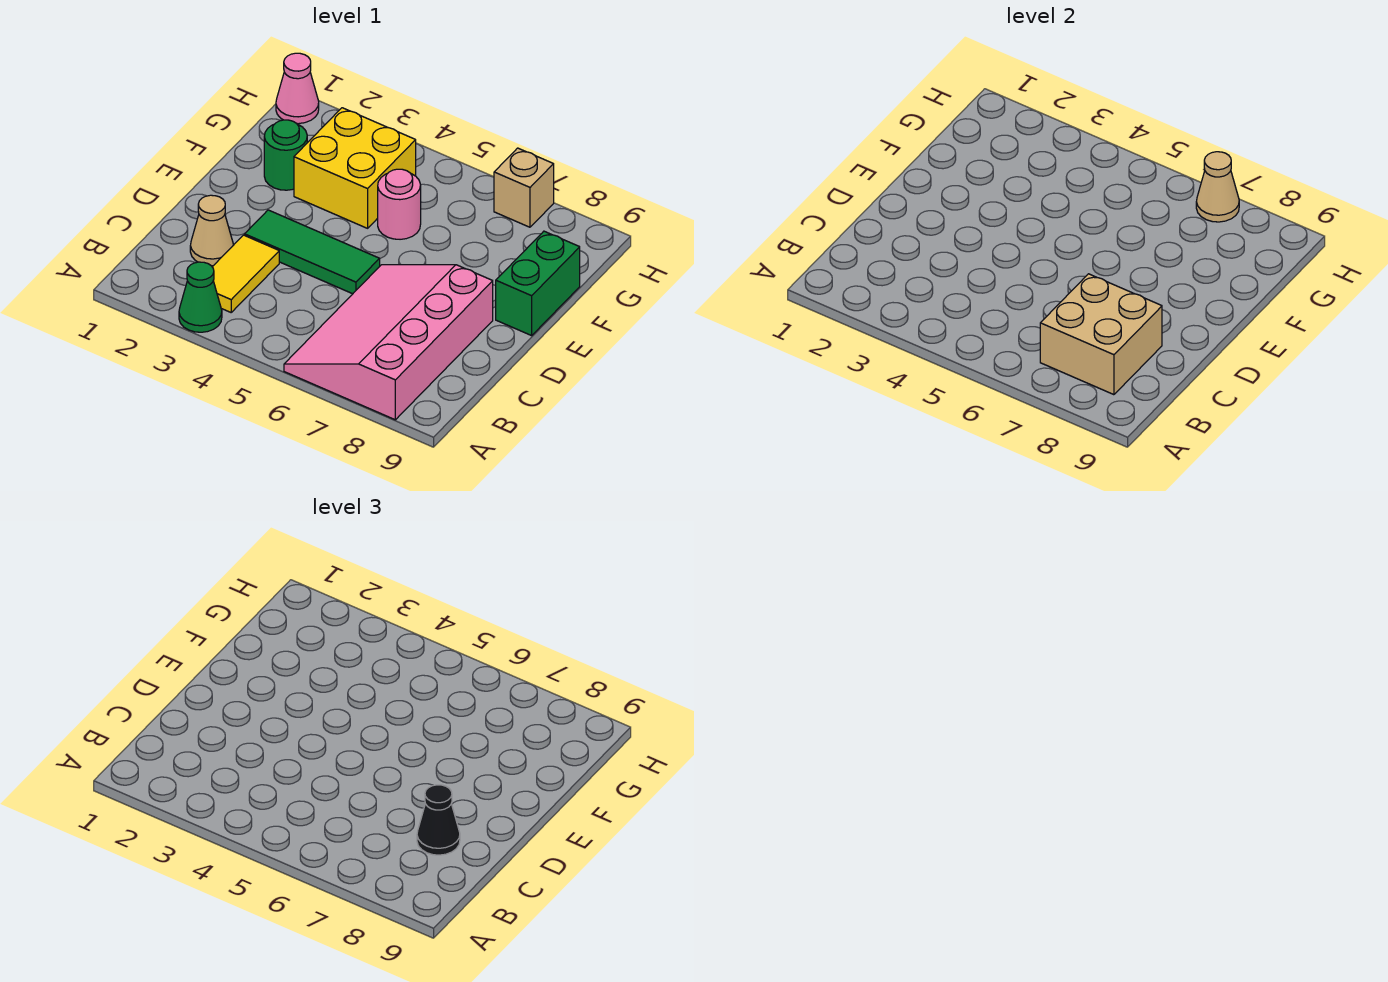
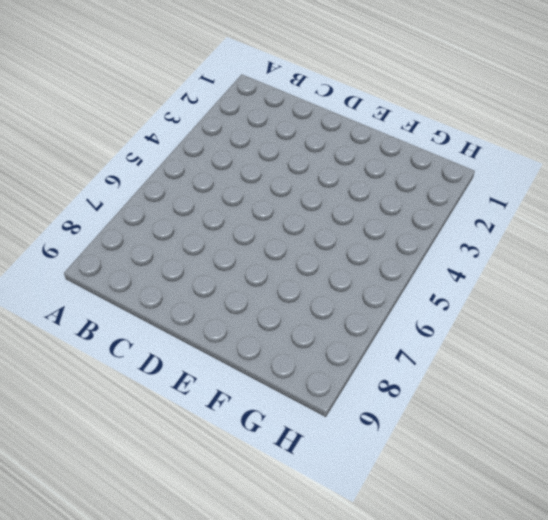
none -> green 1x1 cone [179,262,222,332]
none -> pink 3x4 slope [284,265,493,420]
none -> yellow 1x2 tile [213,235,279,312]

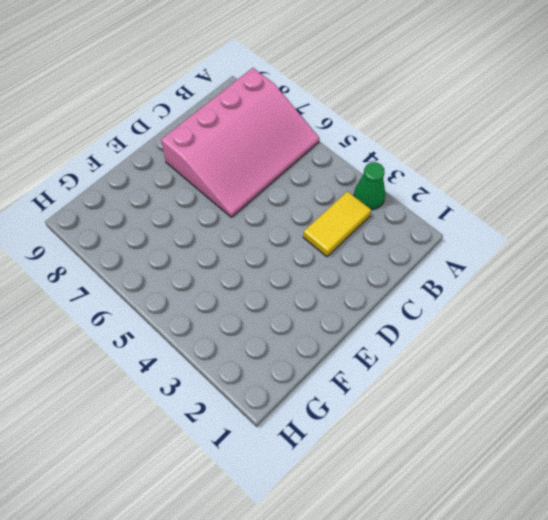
none -> tan 1x1 cone [190,195,233,266]
none -> green 1x3 tile [245,210,380,294]
none -> green 1x2 brick [496,231,580,336]

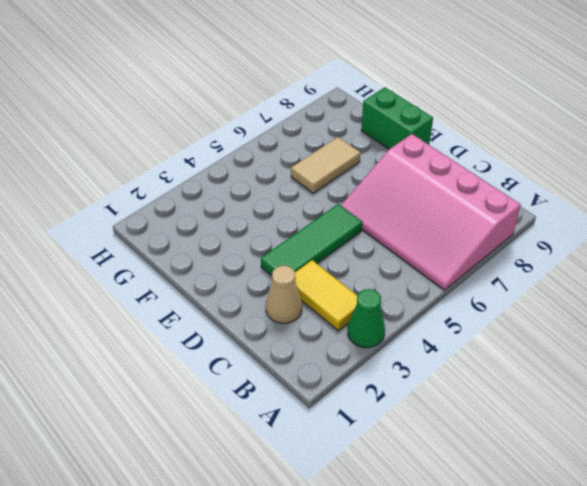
tan 1x2 tile [291,137,361,193] -> none
none -> green 1x1 round brick [264,120,307,190]
none -> yellow 2x2 brick [294,108,416,228]
none -> pink 1x1 round brick [378,169,421,239]

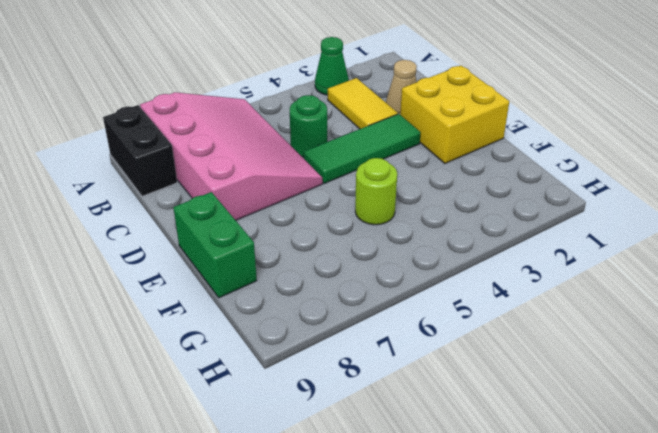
black 1x2 brick [103,105,177,196] -> none
green 1x1 round brick [290,95,327,157] -> green 1x1 round brick moved to [264,120,307,190]
yellow 2x2 brick [400,66,509,163] -> yellow 2x2 brick moved to [294,108,416,228]
lime 1x1 round brick [355,158,397,225] -> pink 1x1 round brick [378,169,421,239]
none -> pink 1x1 cone [276,53,319,124]
none -> tan 1x1 brick [494,148,554,227]
none -> tan 2x2 brick [1040,274,1162,395]

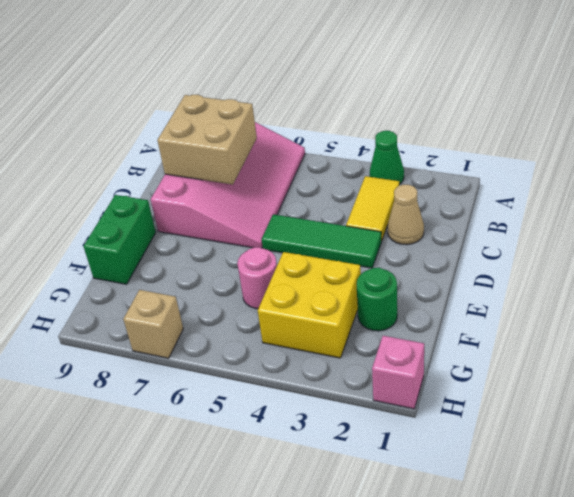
pink 1x1 brick [372,336,424,409] -> pink 1x1 cone [276,53,319,124]
none -> tan 1x1 cone [1196,152,1239,222]
none -> black 1x1 cone [417,785,460,855]

